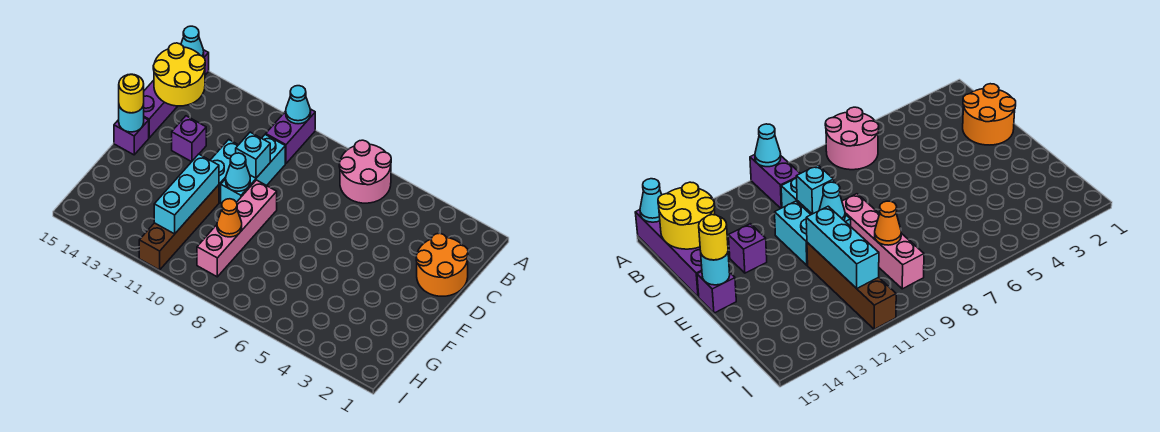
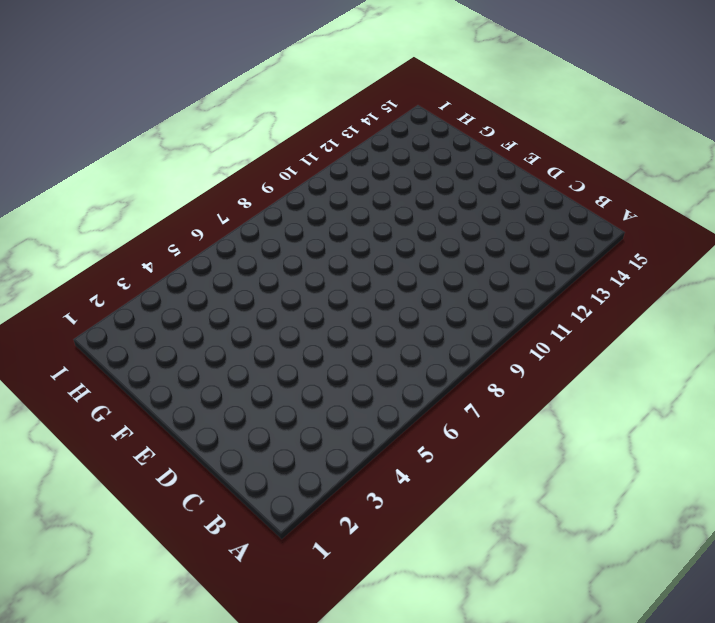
none -> pink 2x2 round brick [339,140,391,203]
none -> purple 1x2 brick [266,109,315,163]
none -> purple 1x4 brick [144,50,209,138]

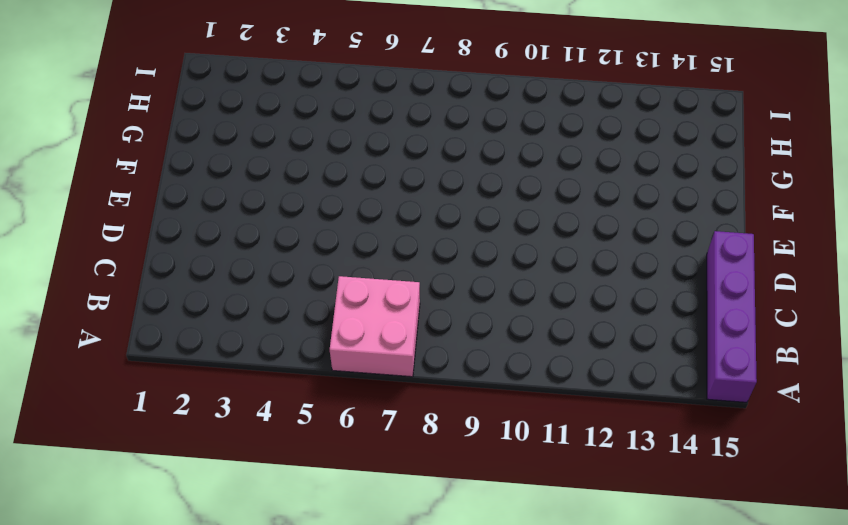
pink 2x2 brick [330,276,420,377] -> pink 2x2 round brick [339,140,391,203]
none -> purple 1x2 brick [266,109,315,163]
none -> orange 2x2 round brick [416,233,468,296]
none -> cyan 1x3 brick [221,134,285,204]

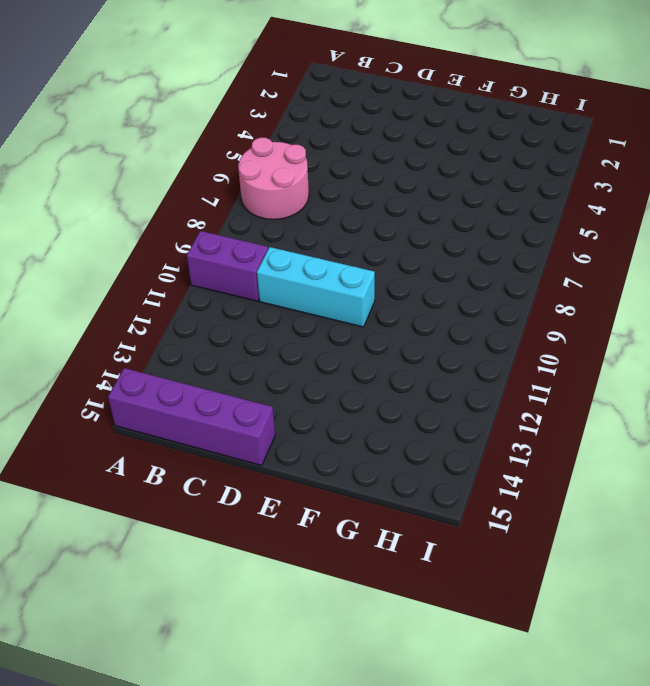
none -> orange 2x2 round brick [416,233,468,296]
none -> cyan 1x2 brick [210,140,238,202]
none -> purple 1x1 brick [172,116,206,162]

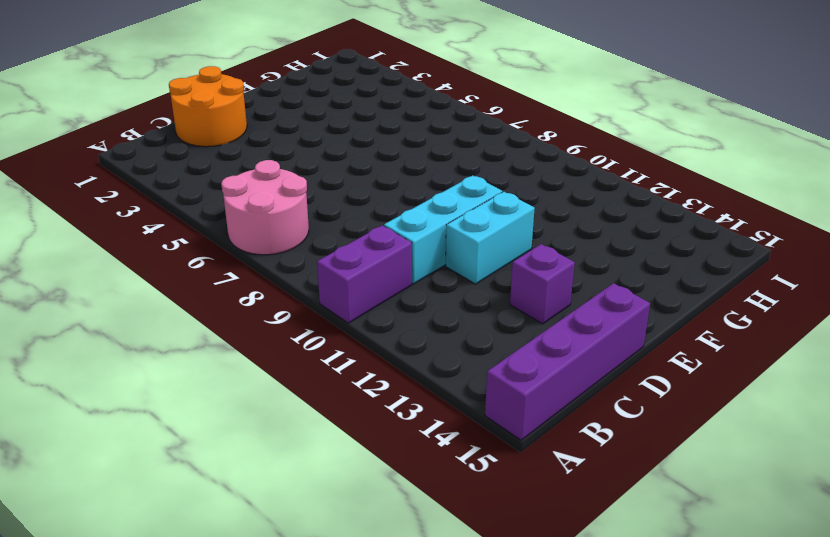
none -> pink 1x4 brick [197,180,277,277]
none -> purple 1x1 brick [114,118,149,155]
none -> brown 1x4 brick [139,185,219,270]

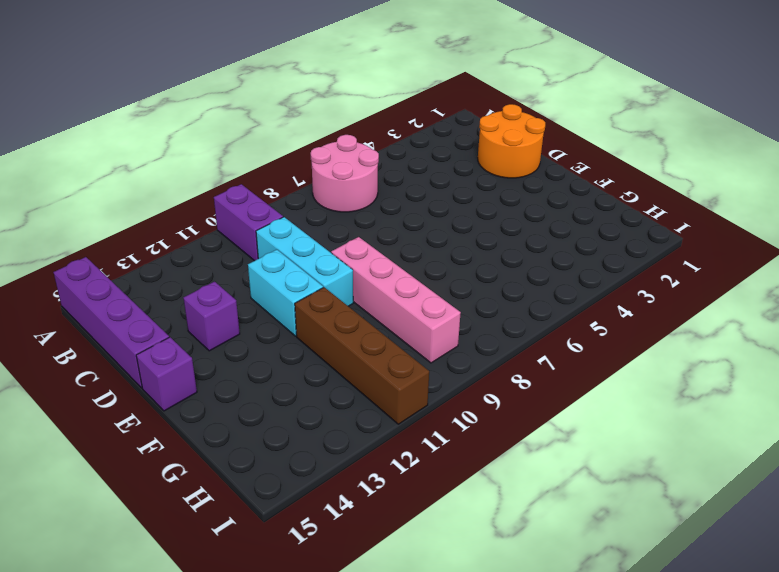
none -> cyan 1x1 cone [286,86,311,124]
none -> cyan 1x1 cone [181,26,204,56]
none -> yellow 2x2 round brick [153,43,205,106]

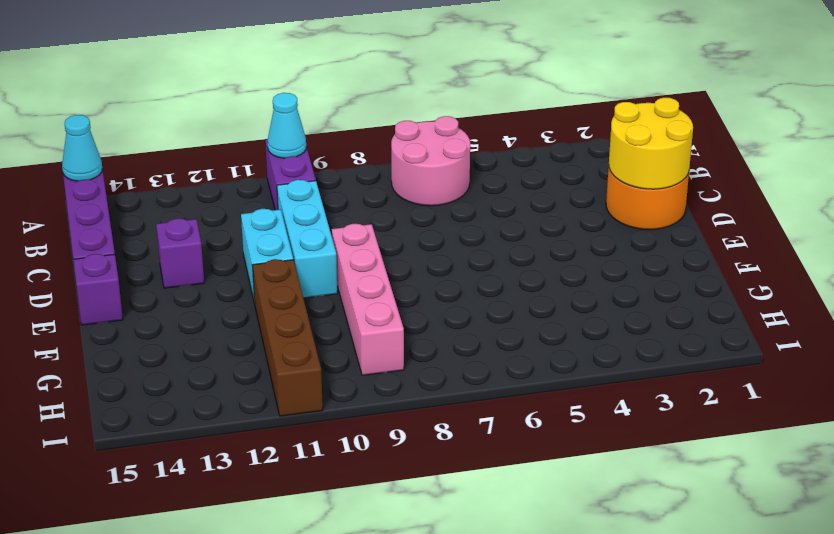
yellow 2x2 round brick [609,98,693,189] -> yellow 2x2 round brick moved to [153,43,205,106]
none -> cyan 1x1 brick [236,132,270,178]
none -> cyan 1x1 cone [226,153,250,191]
none -> cyan 1x1 round brick [119,104,144,132]

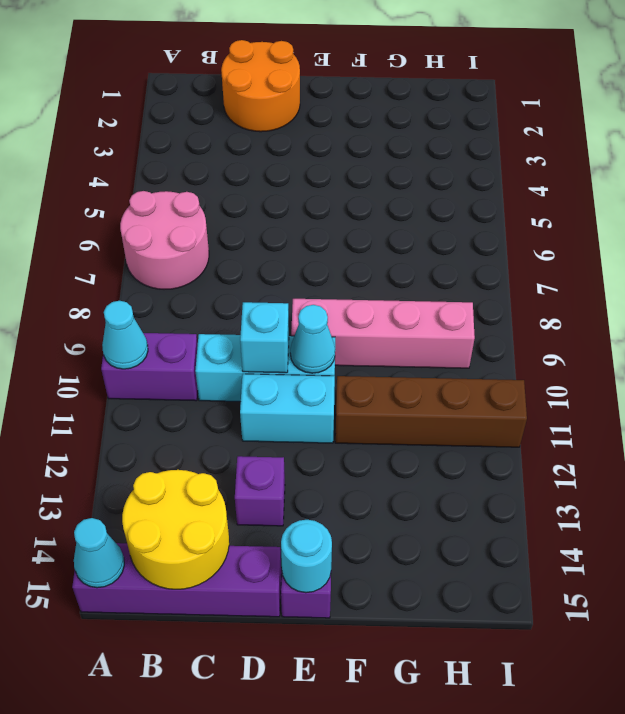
none -> cyan 1x3 brick [154,154,219,234]
none -> orange 1x1 cone [217,199,242,237]
none -> yellow 1x1 round brick [119,74,144,113]

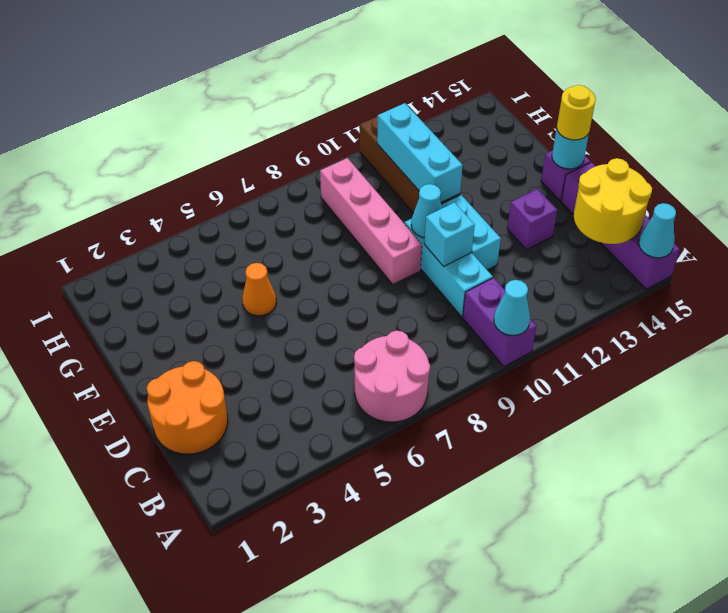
orange 1x1 cone [242,263,276,316] -> orange 1x1 cone moved to [217,199,242,237]

